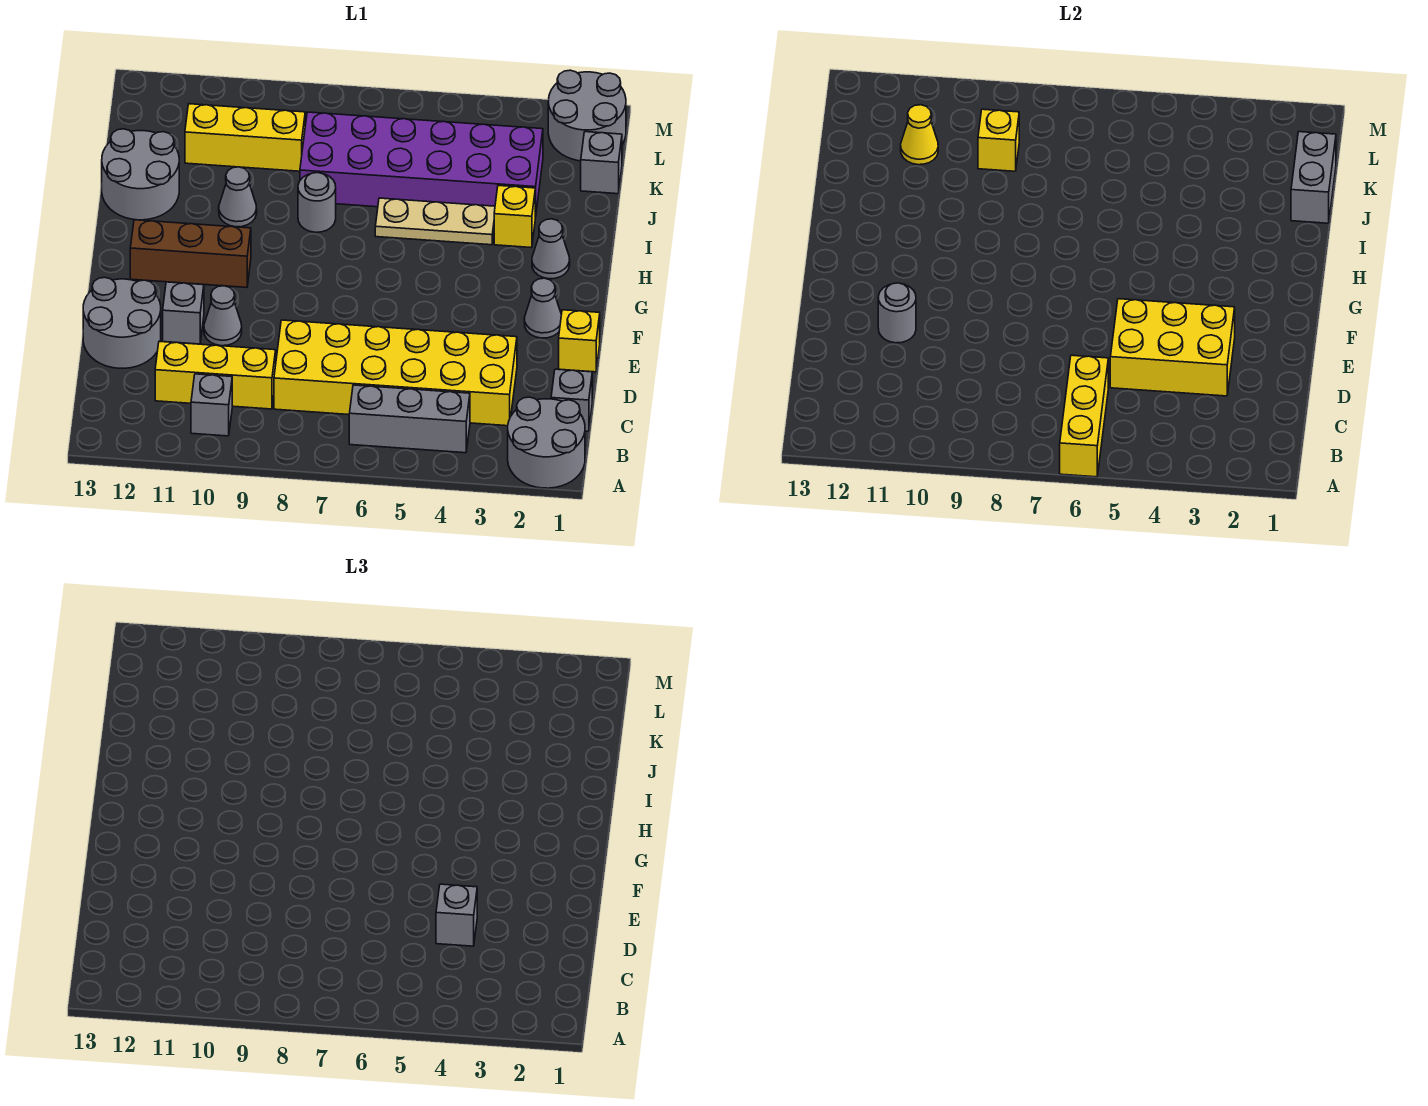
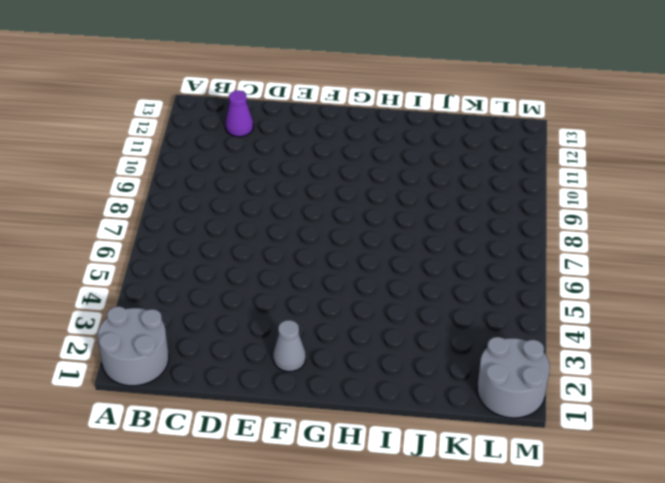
purple 1x1 cone [226,90,253,137] -> none
none -> grey 1x3 brick [349,385,470,453]
none -> grey 1x1 brick [191,374,232,436]
none -> grey 1x1 brick [551,369,592,431]

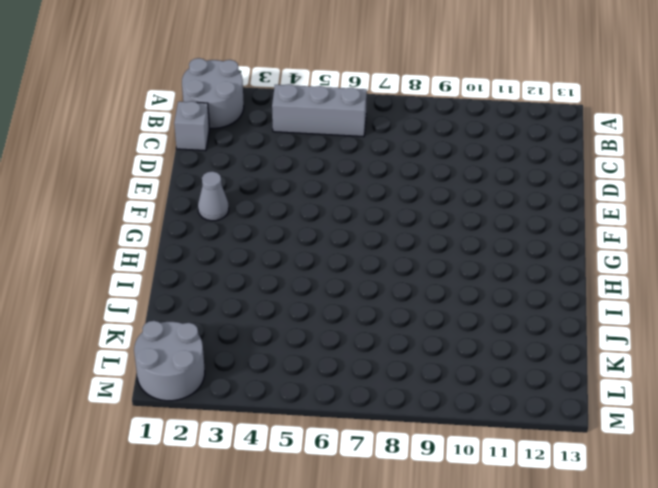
none -> grey 1x1 brick [191,374,232,436]
none -> yellow 2x6 brick [274,320,517,426]
none -> yellow 1x3 brick [155,341,276,409]

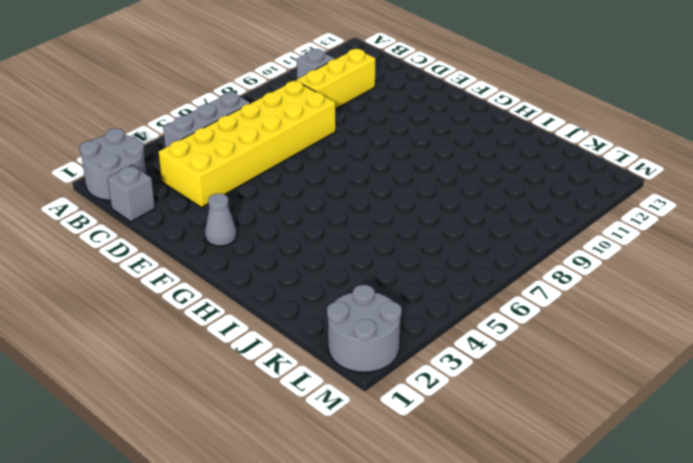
none -> grey 2x2 round brick [83,278,161,368]
none -> yellow 1x1 brick [559,310,600,372]
none -> grey 1x1 cone [204,286,242,346]

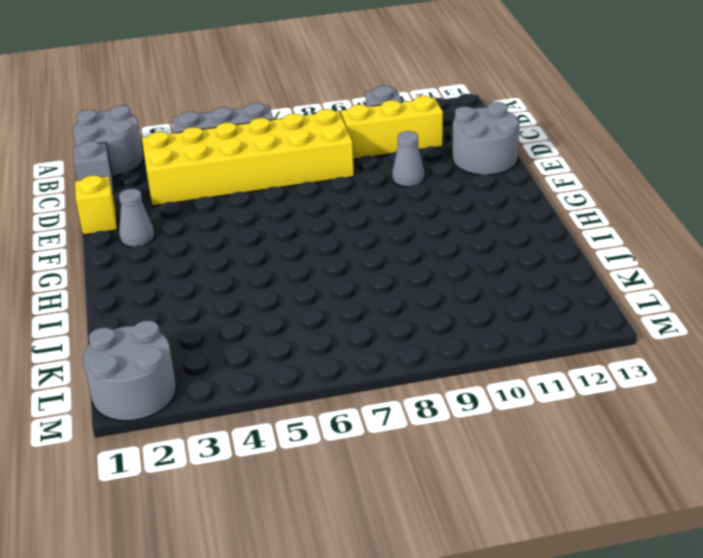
none -> grey 1x1 brick [163,282,204,344]
none -> brown 1x3 brick [130,220,251,287]
none -> grey 1x1 cone [532,219,570,279]

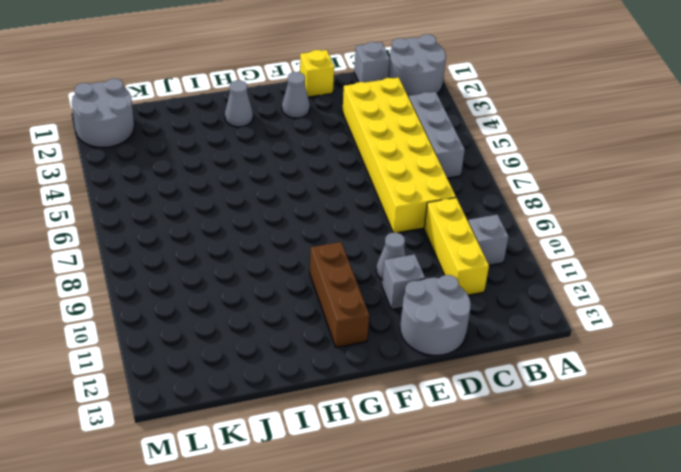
none -> yellow 1x1 brick [494,185,535,248]
none -> tan 1x3 plate [375,198,495,245]
none -> grey 1x1 round brick [298,173,336,232]

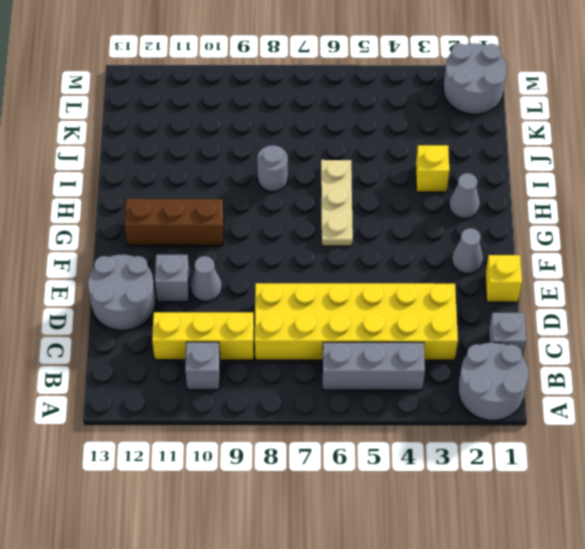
tan 1x3 plate [321,160,353,246] -> tan 1x3 plate turned to [375,198,495,245]
none -> grey 1x1 cone [219,167,257,227]
none -> grey 2x2 round brick [102,129,179,220]
none -> purple 2x6 brick [300,112,543,218]

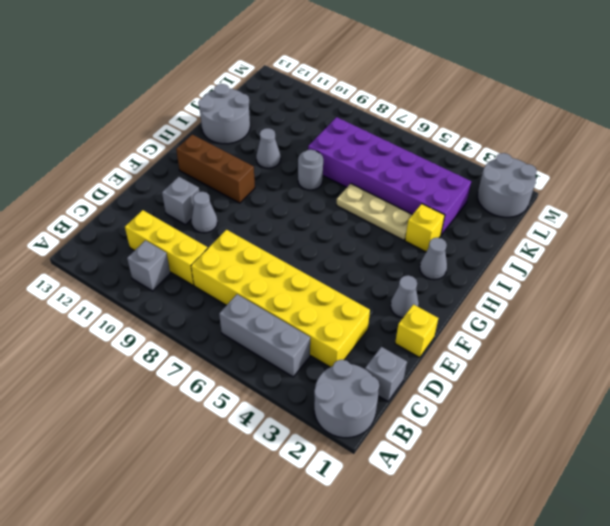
none -> grey 2x2 round brick [83,278,161,368]
none -> grey 1x1 brick [581,132,622,194]
none -> yellow 1x3 brick [185,104,305,171]

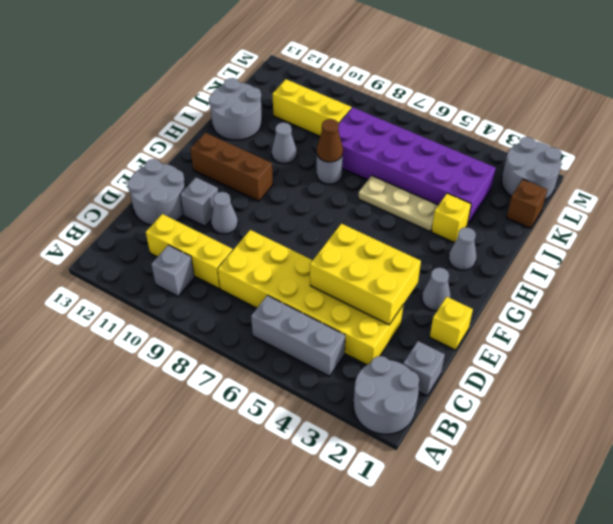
brown 1x1 cone [317,119,343,162] -> none
brown 1x1 brick [506,179,547,228] -> grey 1x1 brick [581,132,622,194]
none -> yellow 1x3 brick [1060,355,1108,477]
none -> grey 1x1 round brick [878,283,916,343]
none -> grey 1x2 brick [1291,132,1336,223]

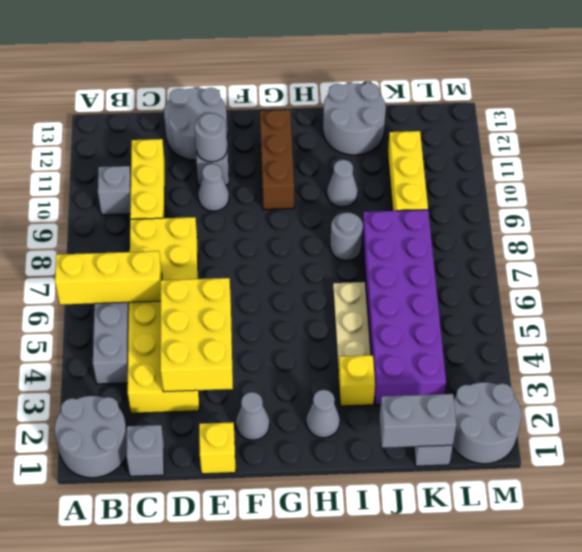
none -> yellow 1x1 brick [978,109,1019,171]
none -> yellow 1x1 cone [901,105,938,165]
none -> grey 1x1 brick [436,884,477,946]

